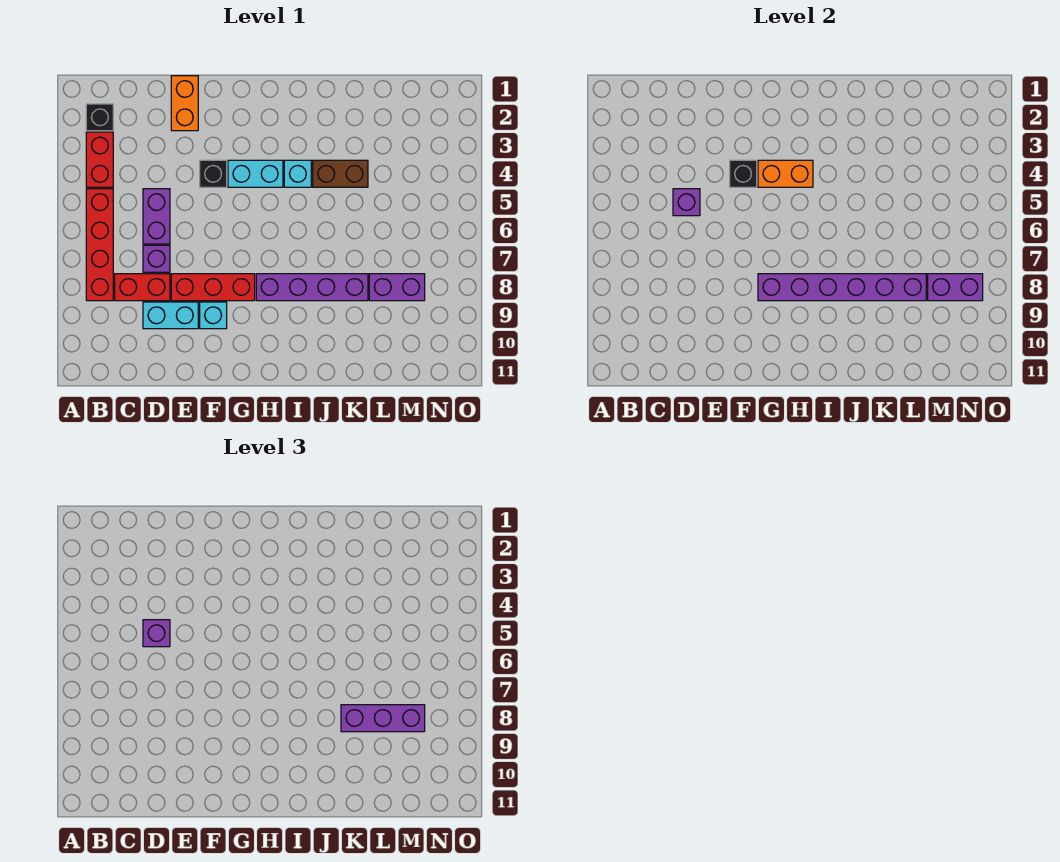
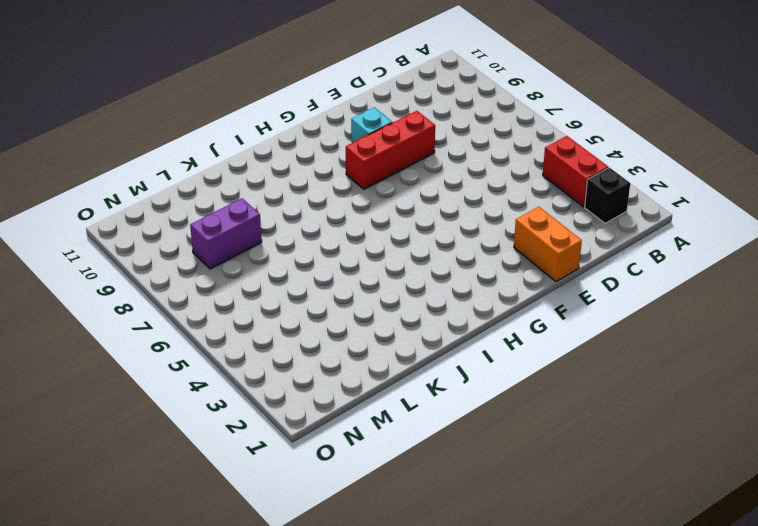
none -> red 1x4 brick [86,189,113,301]
none -> red 1x2 brick [115,274,170,301]
none -> purple 1x2 brick [143,189,170,244]

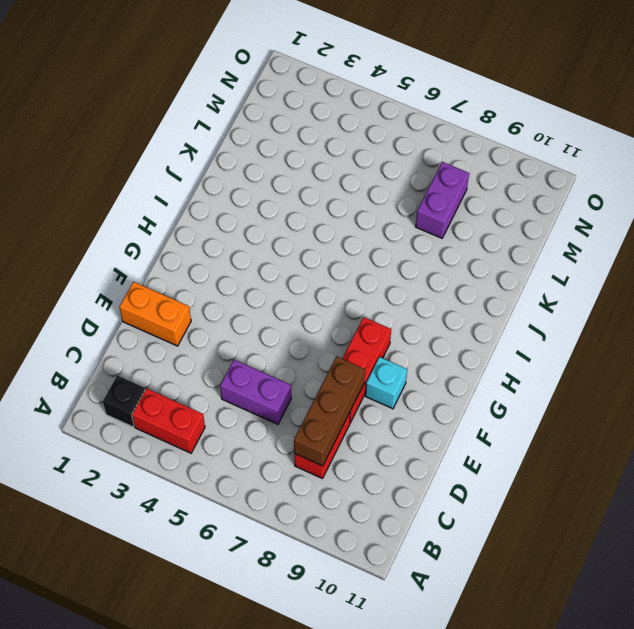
brown 1x3 brick [294,357,365,466] -> none
none -> red 1x4 brick [86,189,113,301]
none -> purple 1x1 brick [143,245,170,272]
none -> cyan 1x2 brick [143,302,198,329]

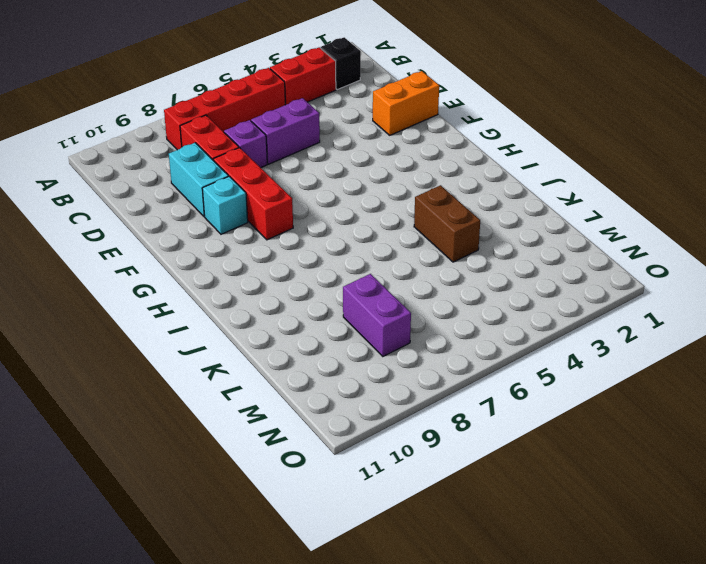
none -> black 1x1 brick [200,160,227,187]
none -> cyan 1x2 brick [228,160,283,187]
none -> purple 1x4 brick [256,274,368,301]

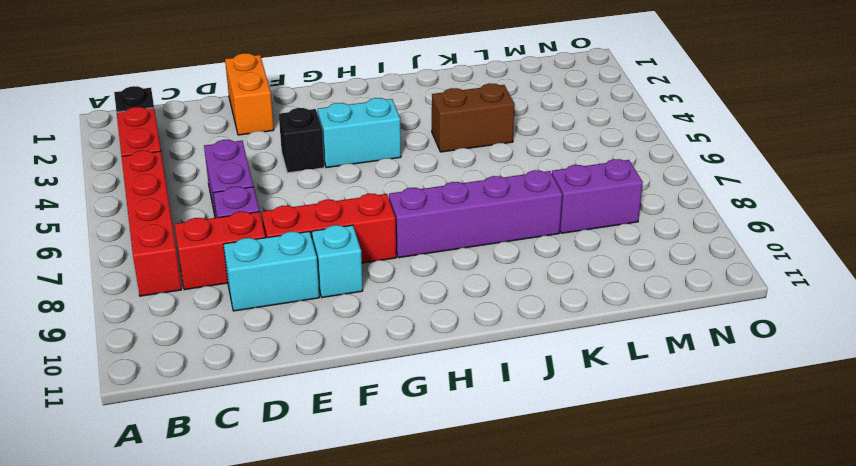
none -> cyan 1x1 brick [284,160,311,187]
none -> purple 1x1 brick [673,189,700,216]
none -> black 1x1 brick [730,160,757,187]

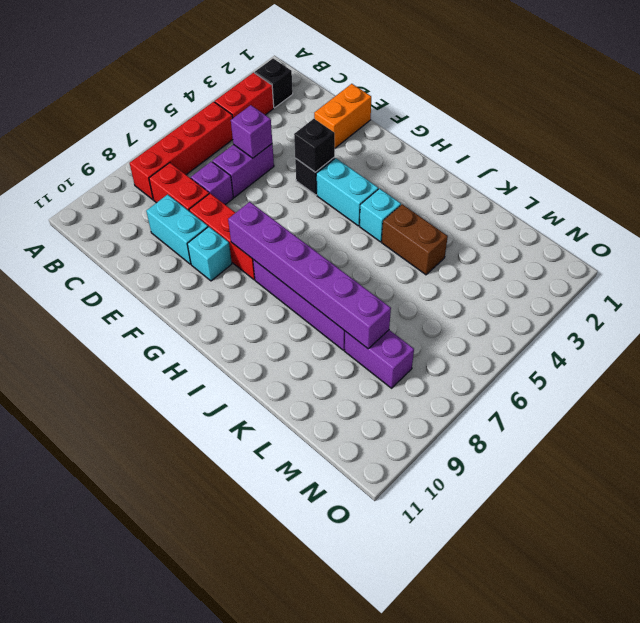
none -> orange 1x2 brick [758,160,813,187]
none -> purple 1x2 brick [928,274,983,301]
none -> purple 1x1 brick [143,620,170,647]

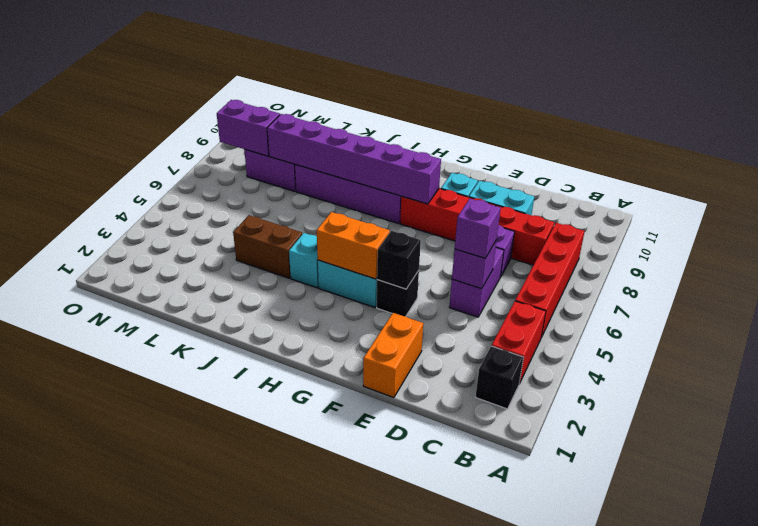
none -> purple 1x3 brick [341,705,425,732]

